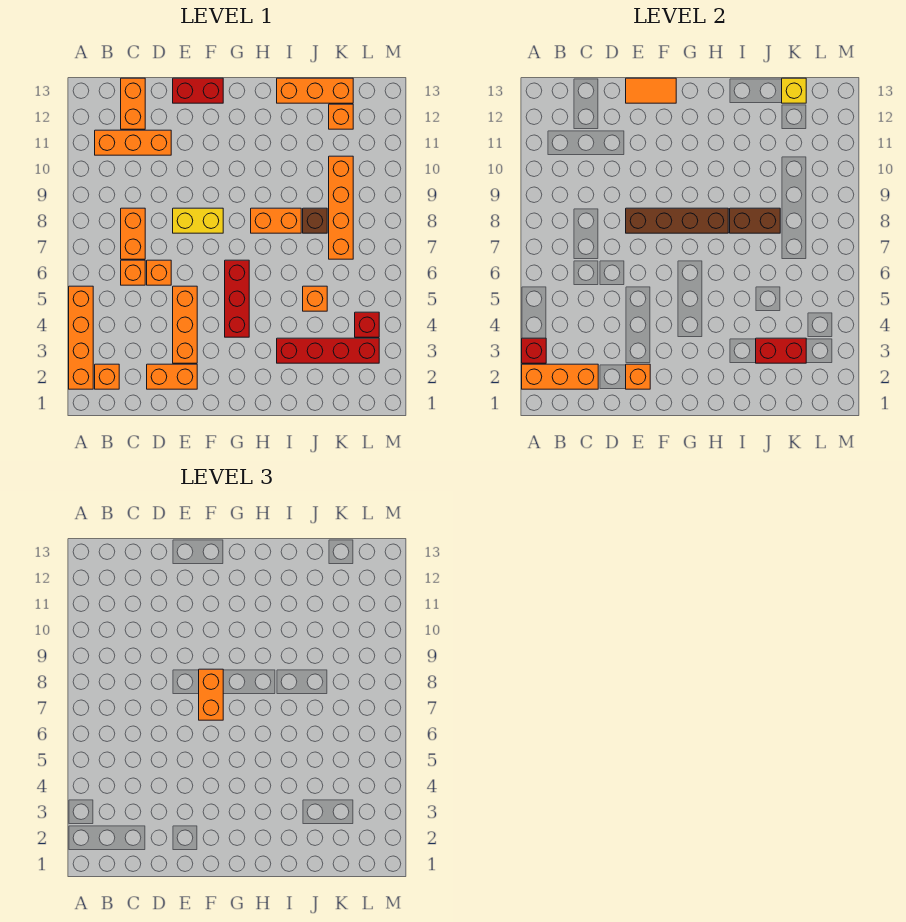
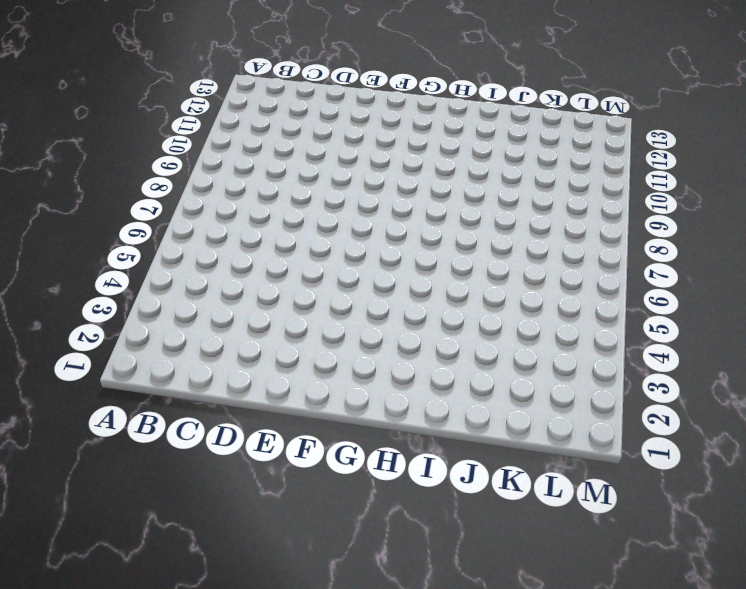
none -> orange 1x4 brick [69,286,93,389]
none -> orange 1x1 brick [95,364,119,389]
none -> orange 1x3 brick [95,130,171,155]

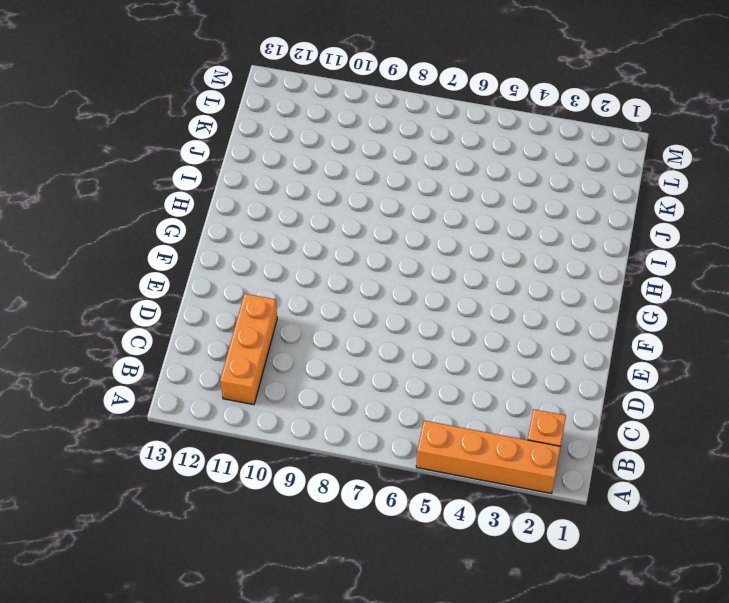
none -> orange 1x1 brick [121,260,145,285]
none -> orange 1x2 brick [121,208,145,259]
none -> orange 1x2 brick [121,78,145,129]

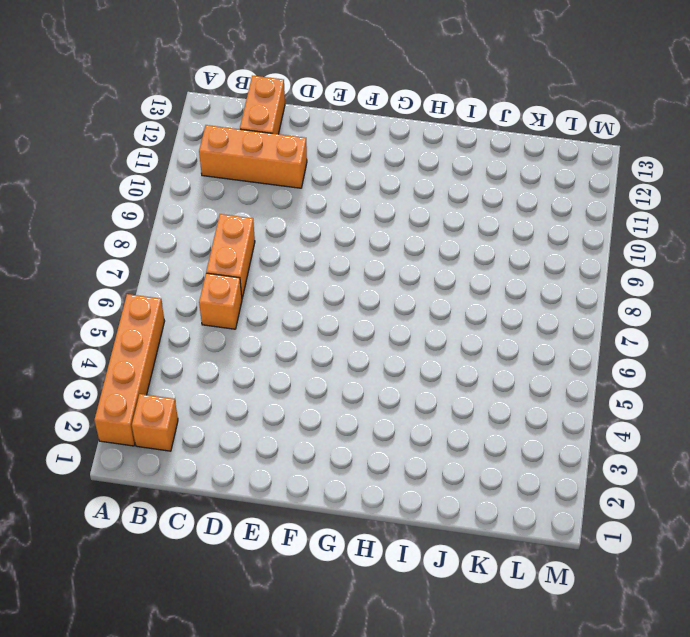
none -> orange 1x2 brick [147,364,197,389]
none -> orange 1x1 brick [147,260,171,285]
none -> orange 1x3 brick [173,286,197,363]

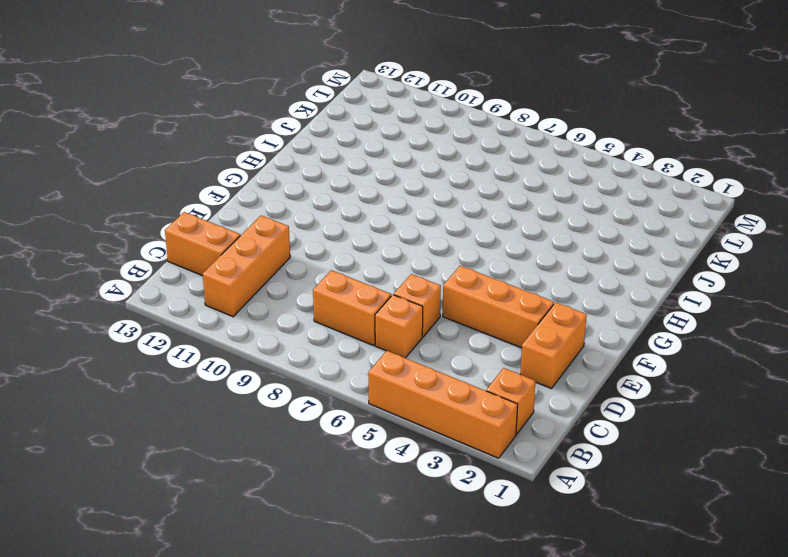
none -> yellow 1x2 brick [173,208,223,233]
none -> red 1x2 brick [173,78,223,103]
none -> red 1x3 brick [225,260,249,337]

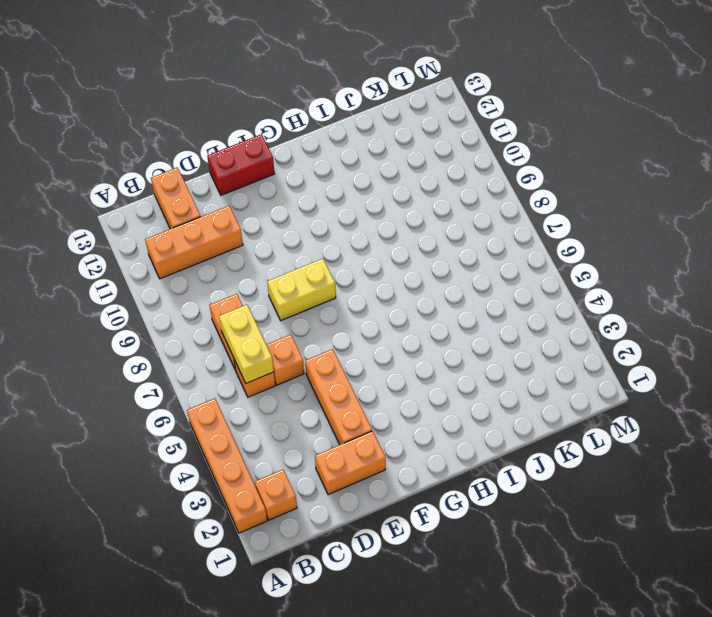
yellow 1x2 brick [219,305,274,383] -> none
none -> red 1x3 brick [225,260,249,337]
none -> orange 1x2 brick [251,208,301,233]
none -> red 1x4 brick [277,338,379,363]

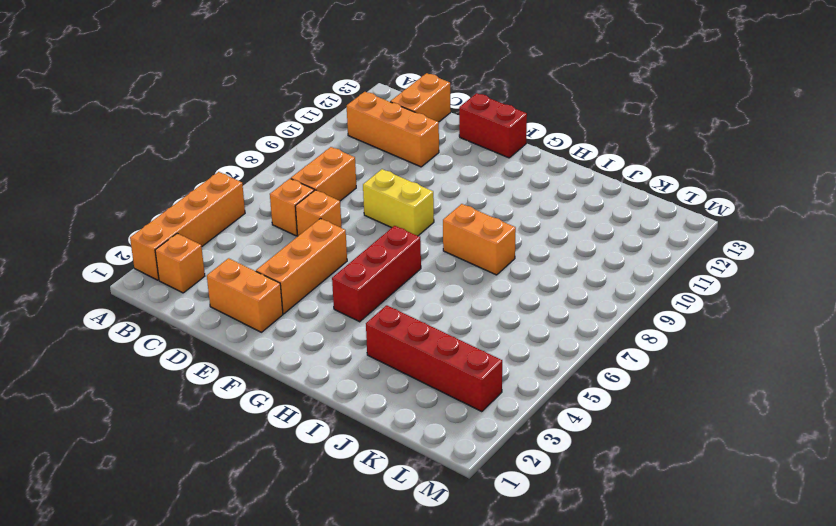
none -> orange 1x3 brick [277,78,353,103]
none -> orange 1x1 brick [303,286,327,311]
none -> brown 1x1 brick [303,208,327,233]

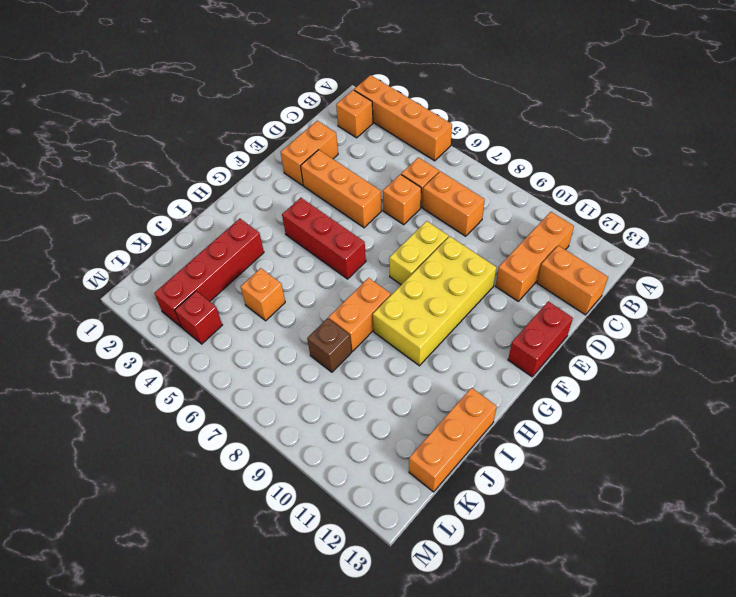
yellow 2x4 brick [373,236,496,366] -> none
none -> orange 1x4 brick [329,156,353,259]
none -> orange 1x1 brick [329,104,353,129]
none -> orange 1x3 brick [522,364,598,389]

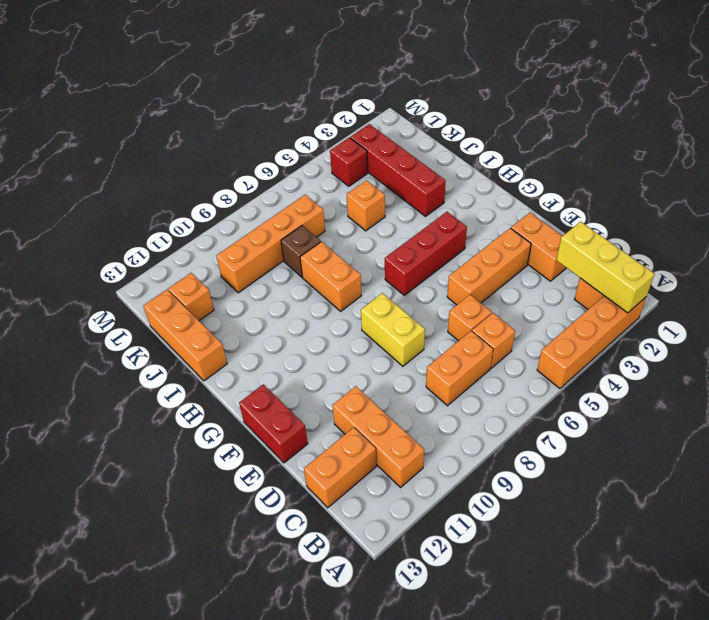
yellow 1x3 brick [556,222,654,313] -> orange 1x3 brick [522,364,598,389]
none -> red 1x1 brick [522,338,546,363]
none -> orange 1x1 brick [626,364,650,389]
none -> brown 1x4 brick [626,208,728,233]

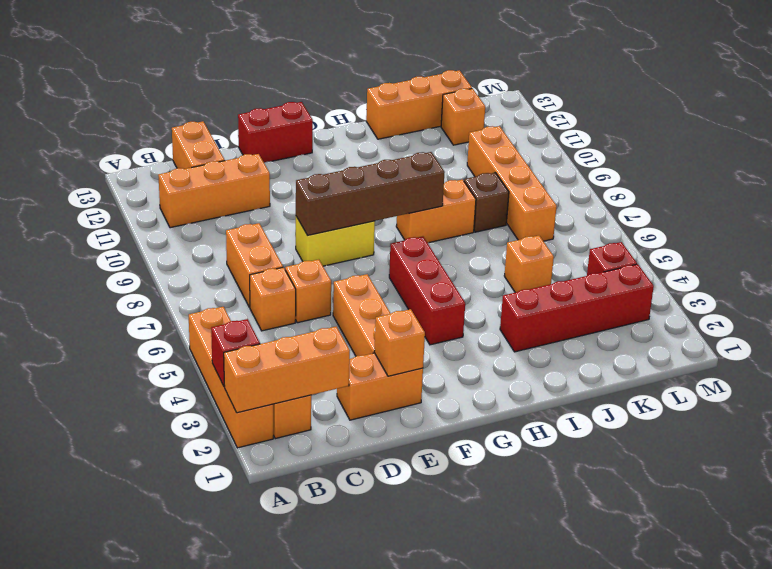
none -> orange 1x2 tile [626,78,676,103]
none -> brown 1x2 brick [730,208,780,233]
none -> red 1x2 brick [756,338,806,363]

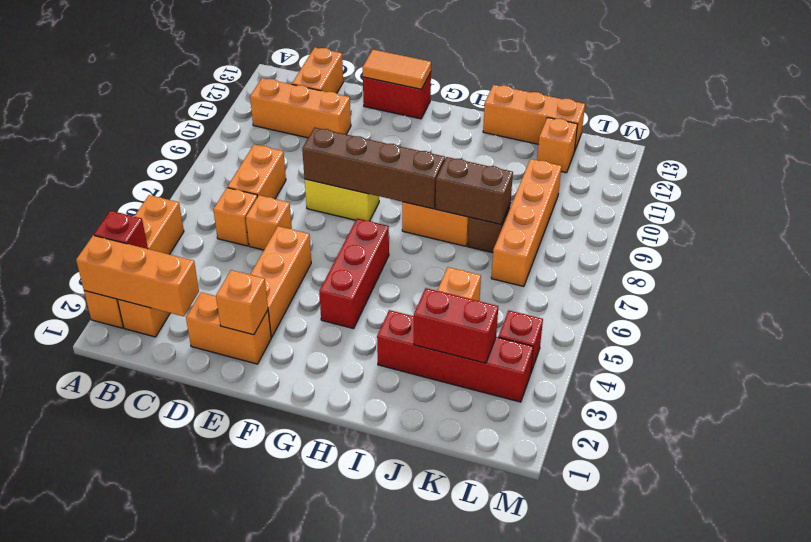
none -> yellow 1x1 brick [782,78,806,103]
none -> orange 1x2 brick [199,669,223,720]

